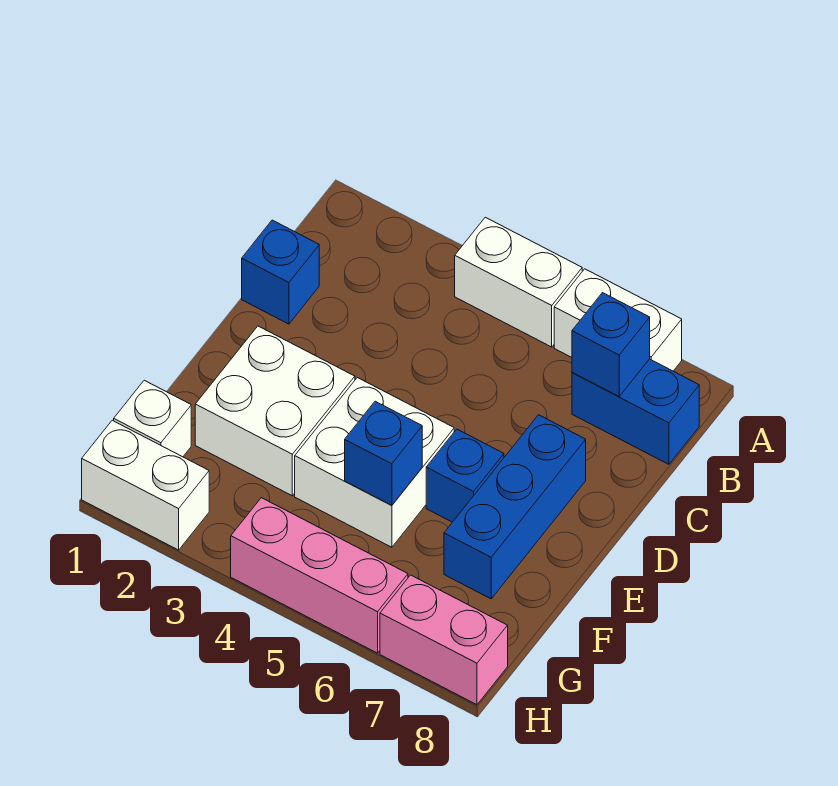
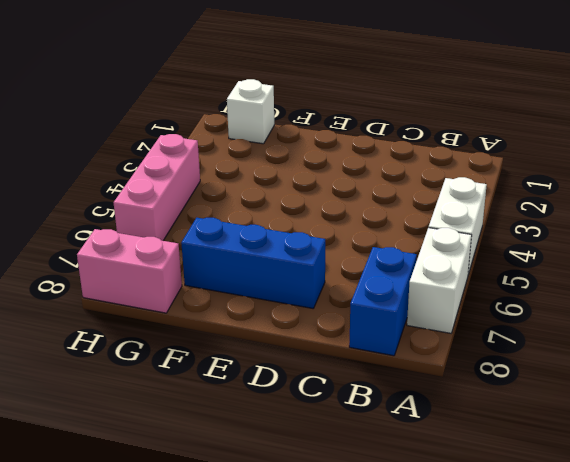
pink 1x2 brick [77,229,182,313] -> pink 1x2 brick turned to [380,575,508,705]
none -> blue 1x1 brick [242,220,319,324]
none -> white 2x2 brick [195,326,355,496]
none -> white 2x2 brick [295,378,454,547]

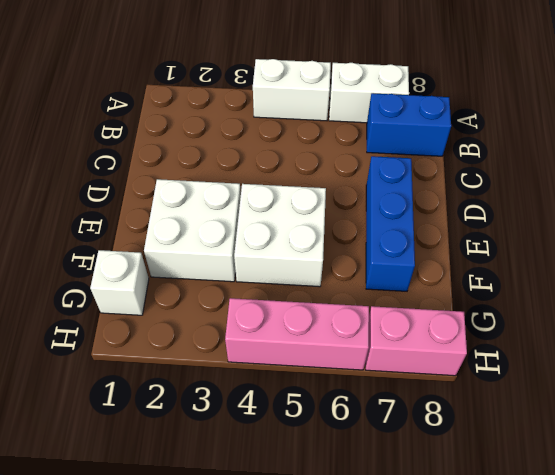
none -> blue 1x1 brick [242,220,319,324]
none -> blue 1x1 brick [426,429,504,522]
none -> white 1x2 brick [82,420,209,550]

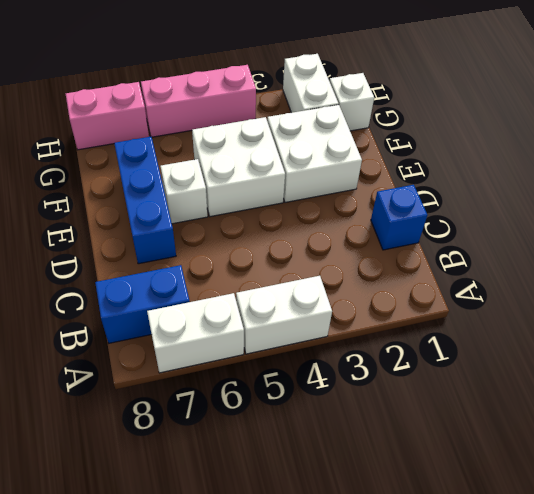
white 1x1 brick [160,159,208,224] -> blue 1x1 brick [426,429,504,522]
white 1x2 brick [283,54,338,113] -> white 1x2 brick turned to [82,420,209,550]
none -> blue 1x1 brick [572,293,650,397]
none -> blue 1x1 brick [345,401,422,505]

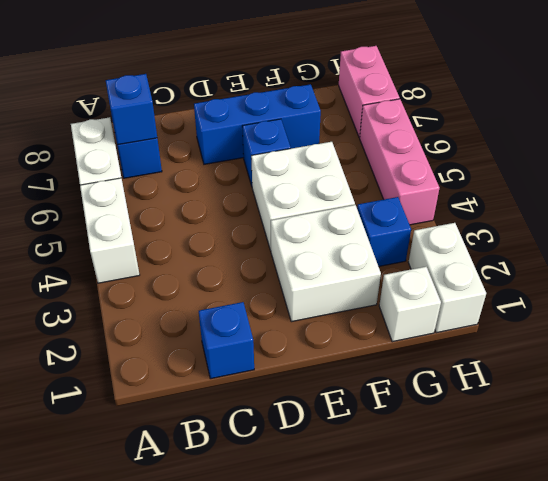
blue 1x1 brick [357,197,411,267] -> blue 1x1 brick moved to [345,401,422,505]

